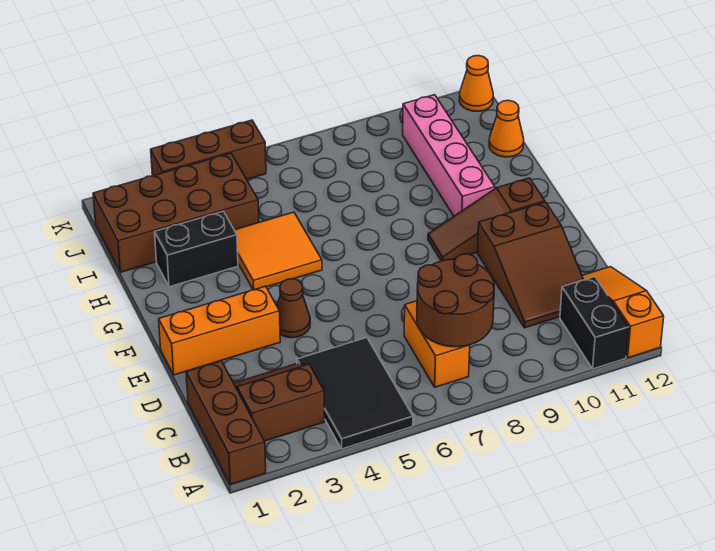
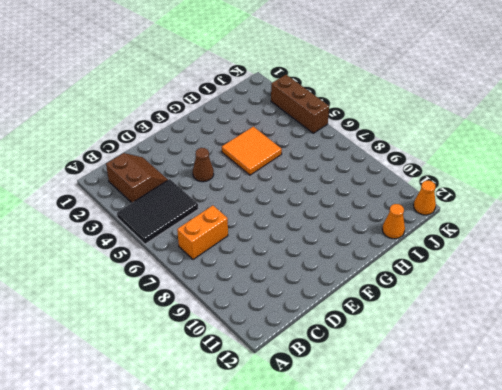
none -> brown 1x3 brick [186,361,266,484]
none -> black 1x2 brick [560,277,629,369]
none -> orange 1x3 slope [582,267,664,358]

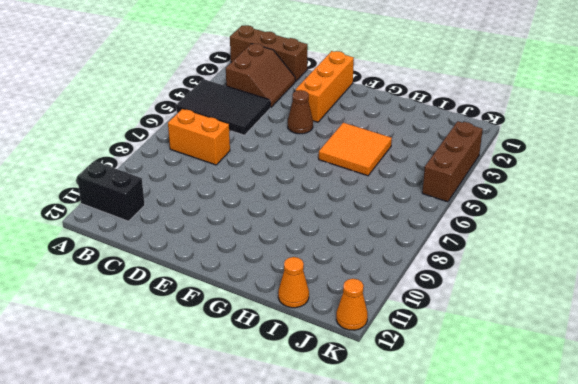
none -> orange 1x3 slope [582,267,664,358]
none -> brown 2x3 slope [478,202,584,328]
none -> brown 1x3 slope [428,178,545,261]

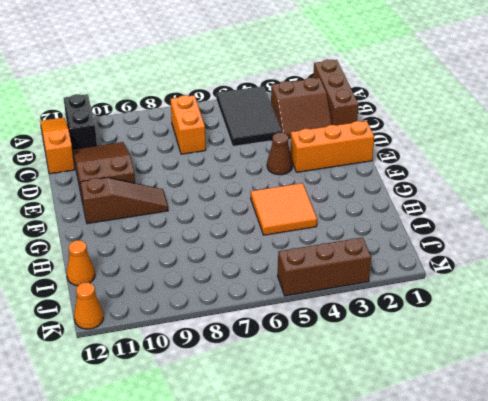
orange 1x3 slope [40,117,75,174] -> orange 1x3 slope turned to [582,267,664,358]
none -> pink 1x4 brick [403,95,495,216]
none -> black 1x2 brick [155,211,238,287]
none -> brown 2x4 brick [93,153,259,272]

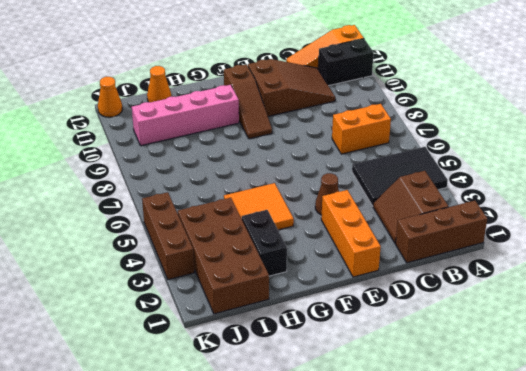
none -> brown 2x2 round brick [417,254,494,347]

